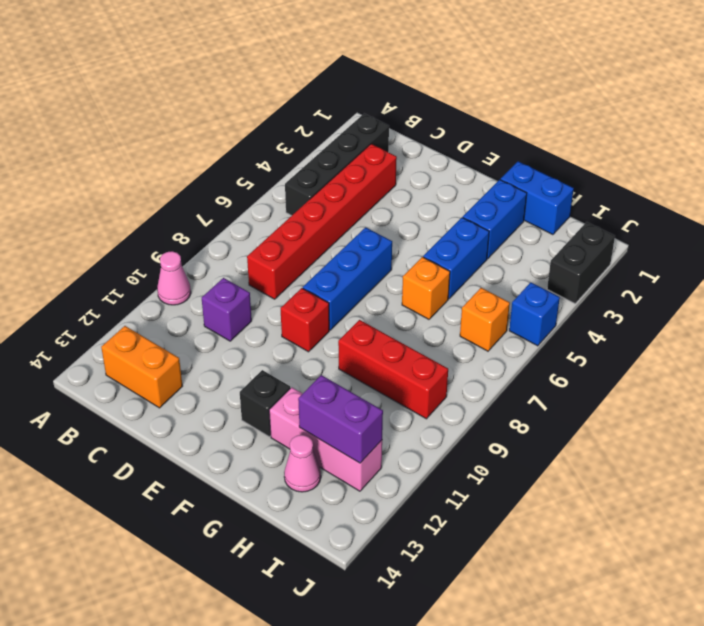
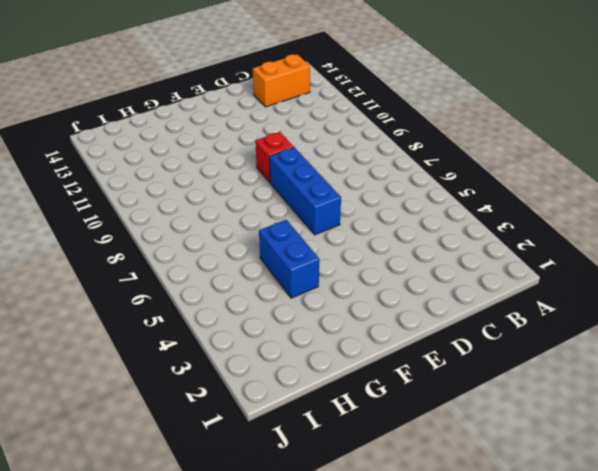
none -> pink 1x1 cone [157,251,191,305]
none -> black 1x4 brick [285,114,389,216]
none -> red 1x6 brick [247,144,397,299]

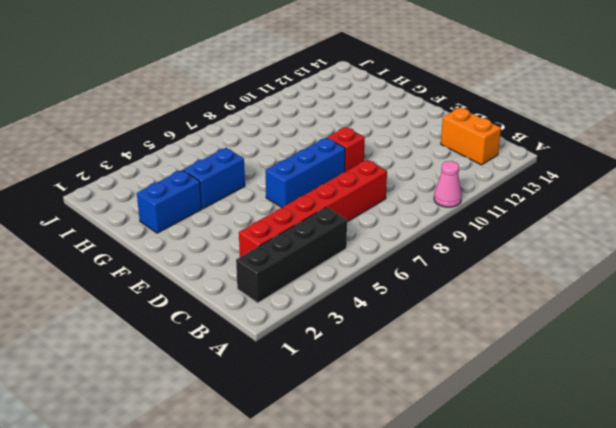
none -> purple 1x1 brick [202,278,252,341]
none -> black 1x1 brick [240,370,290,437]
none -> blue 1x2 brick [501,161,574,235]

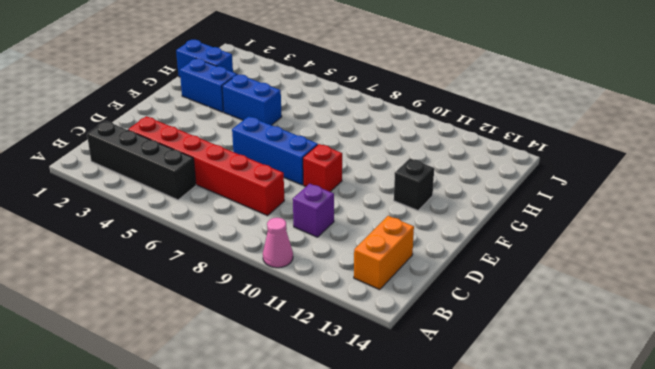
blue 1x2 brick [176,40,233,77] -> blue 1x2 brick turned to [501,161,574,235]
none -> orange 1x1 brick [402,257,450,319]
none -> red 1x3 brick [338,320,448,419]
none -> pink 1x3 brick [269,387,382,491]

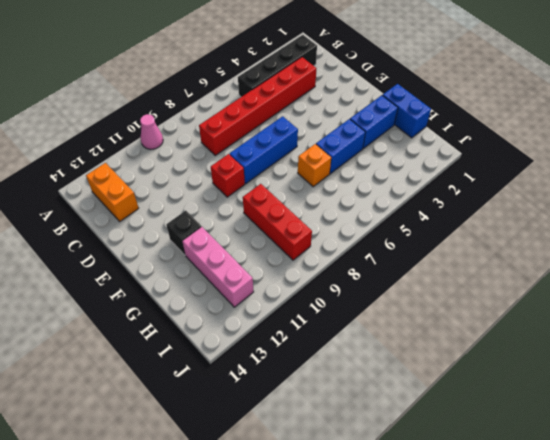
none -> purple 1x1 brick [202,278,252,341]
none -> pink 1x1 cone [284,435,321,492]
none -> orange 1x1 brick [460,288,510,351]

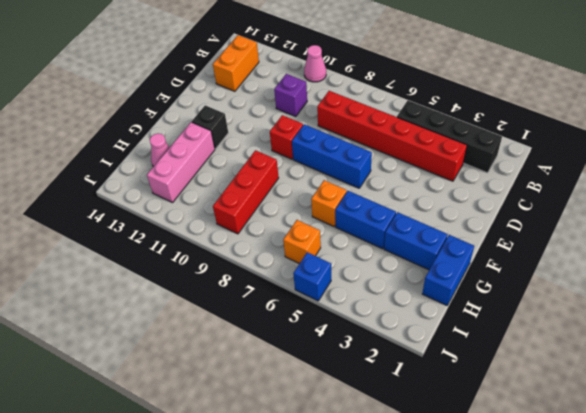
none -> black 1x2 brick [547,222,615,303]
none -> purple 1x2 brick [298,375,383,463]

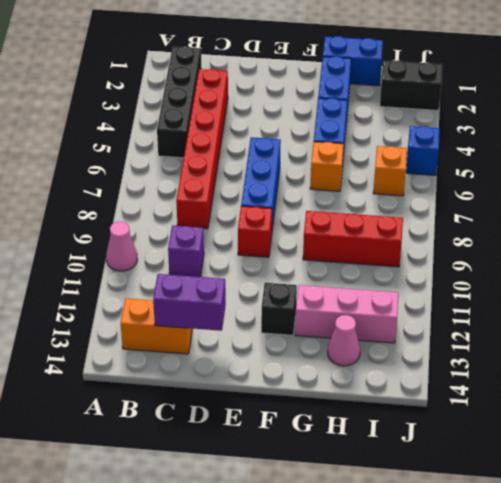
purple 1x2 brick [153,274,226,331] -> purple 1x2 brick moved to [298,375,383,463]
black 1x2 brick [380,60,442,111] -> black 1x2 brick turned to [547,222,615,303]

